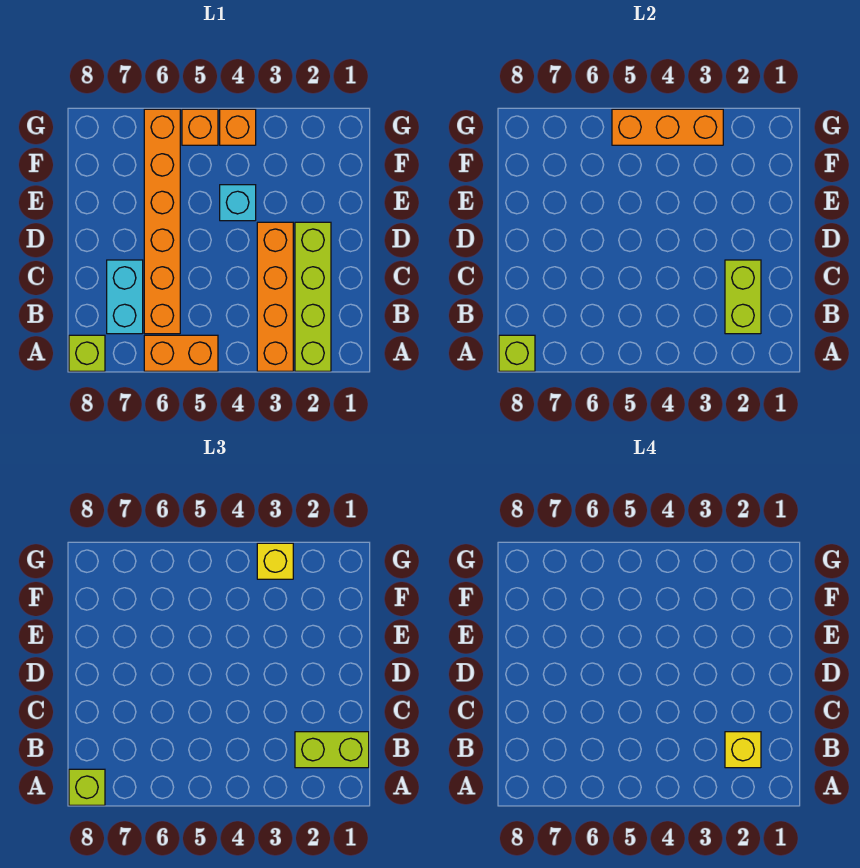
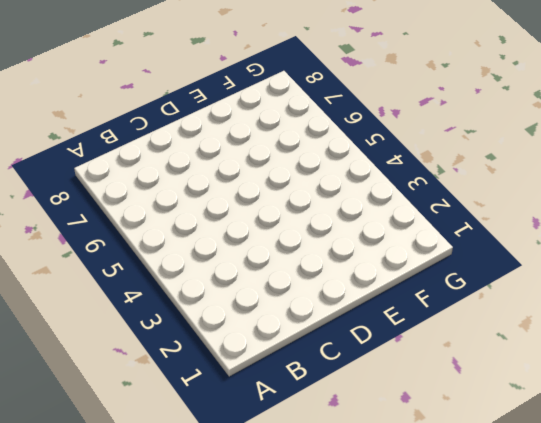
none -> lime 1x4 brick [295,222,331,371]
none -> orange 1x4 brick [257,222,293,371]
none -> orange 1x2 brick [144,335,218,371]

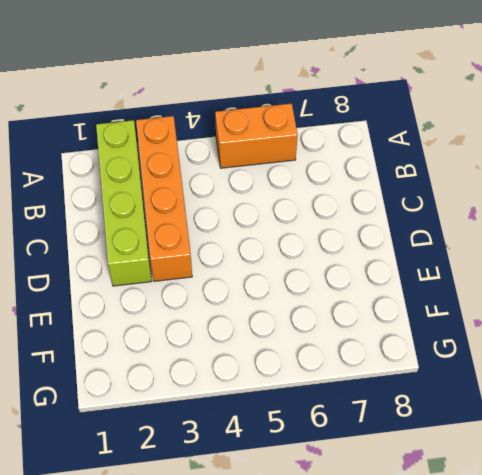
none -> lime 1x1 brick [69,335,105,371]
none -> orange 1x6 brick [144,109,180,334]
none -> cyan 1x2 brick [107,260,143,334]

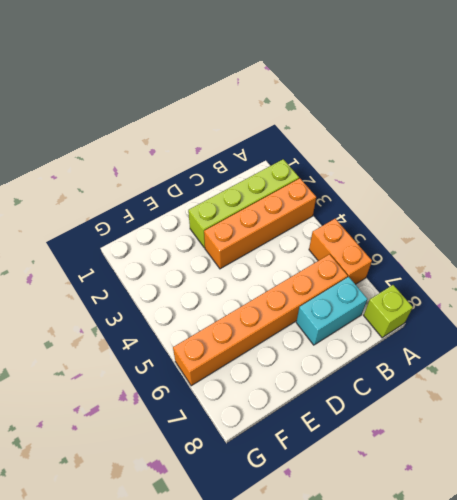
none -> cyan 1x1 brick [220,185,256,221]
none -> orange 1x1 brick [220,109,256,145]
none -> orange 1x1 brick [182,109,218,145]

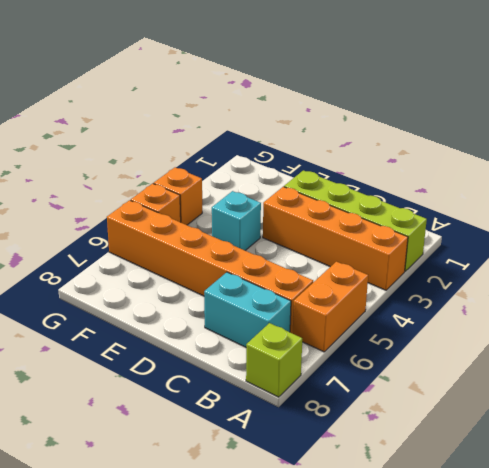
none -> lime 1x1 brick [499,335,535,371]
none -> lime 1x2 brick [725,260,761,334]
none -> orange 1x3 brick [612,109,723,145]

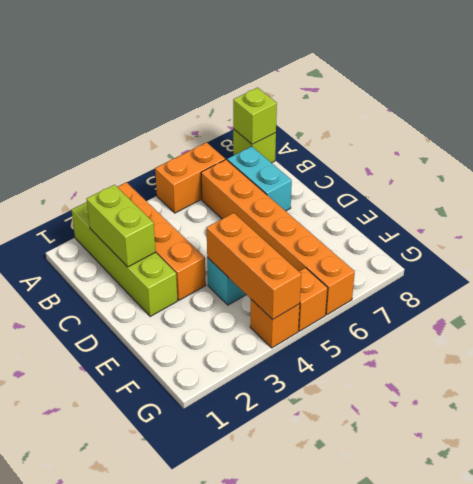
orange 1x3 brick [207,213,301,320] -> orange 1x3 brick turned to [612,109,723,145]
none -> lime 1x1 brick [69,769,105,805]
none -> lime 1x2 brick [295,732,369,768]
none -> yellow 1x1 brick [257,543,293,579]

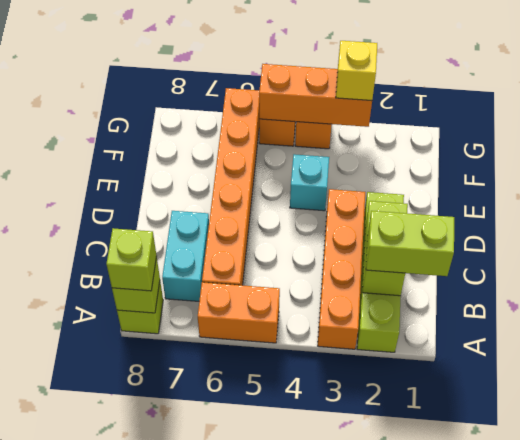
none -> yellow 1x1 brick [725,732,761,768]

